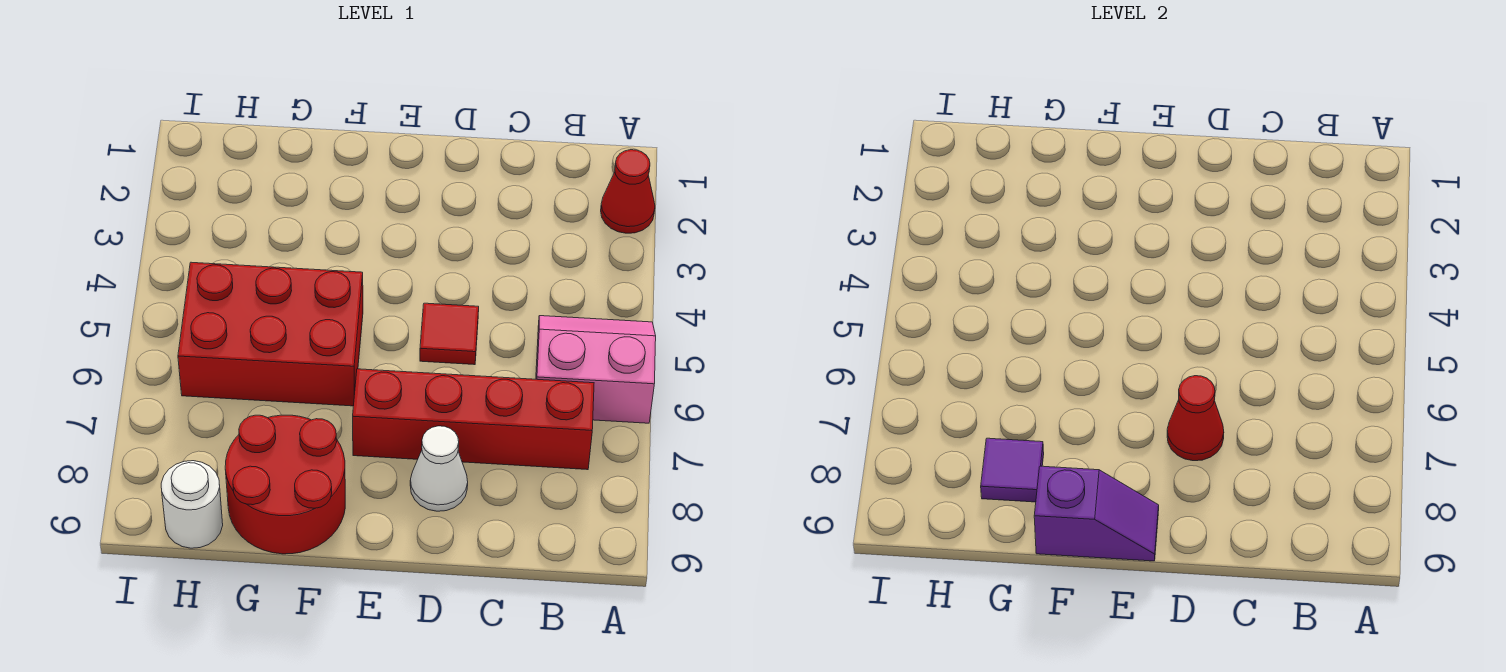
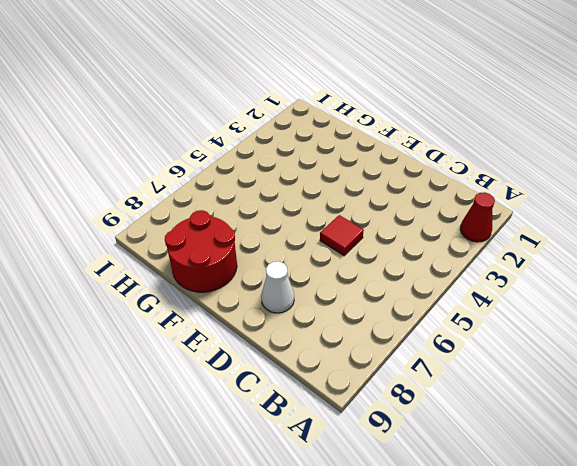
none -> pink 2x2 slope [536,316,656,423]
none -> red 1x4 brick [353,369,594,470]

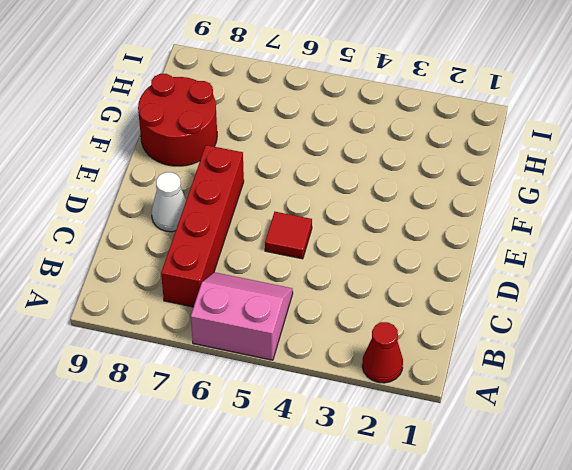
pink 2x2 slope [191,272,293,360] -> pink 2x2 slope turned to [536,316,656,423]
none -> red 2x3 brick [178,262,363,406]
none -> white 1x1 round brick [161,461,223,548]

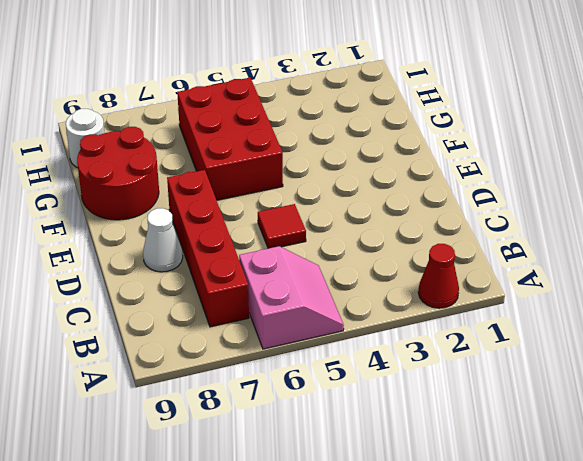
none -> red 1x1 cone [1167,376,1224,461]
none -> purple 1x2 slope [1034,466,1159,561]

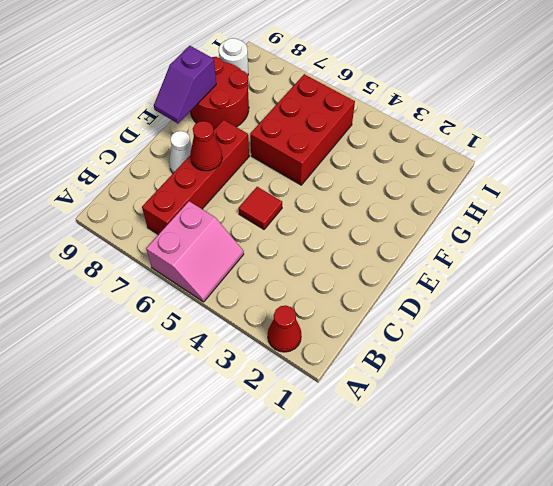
none -> purple 1x1 tile [981,438,1044,502]

